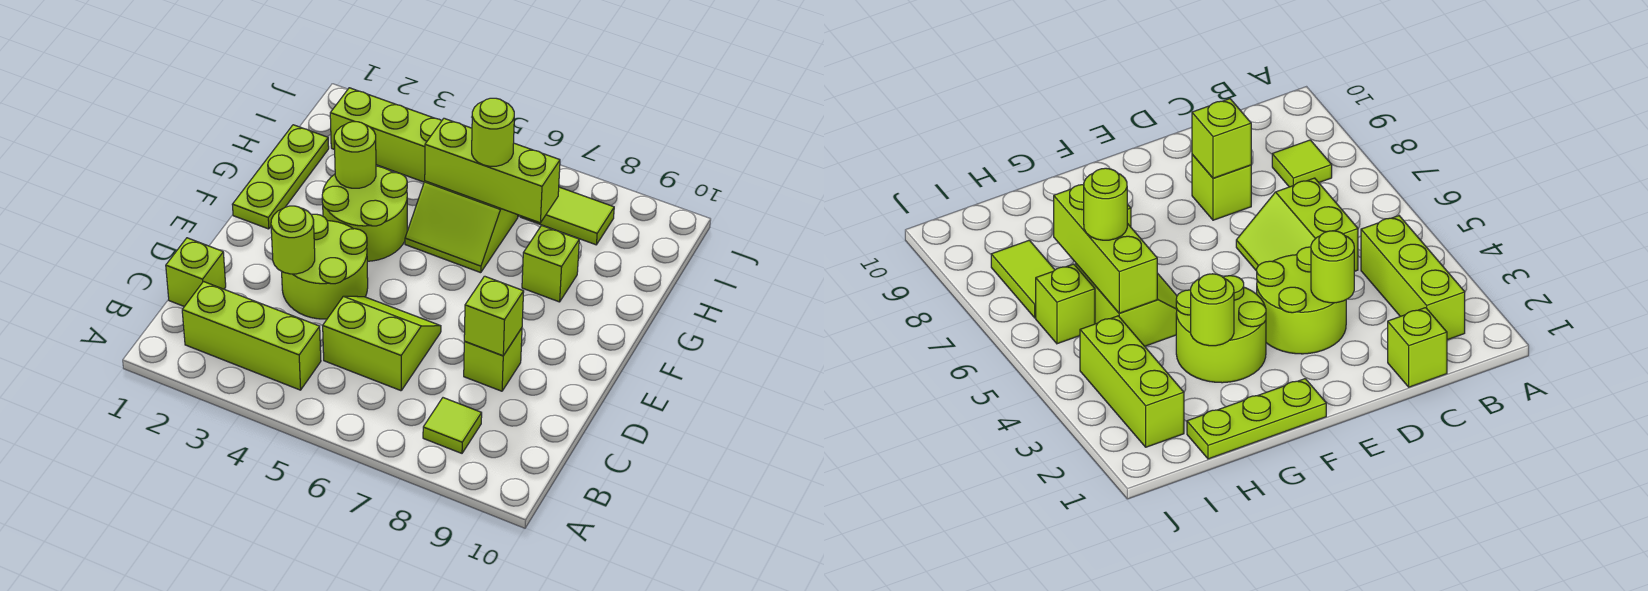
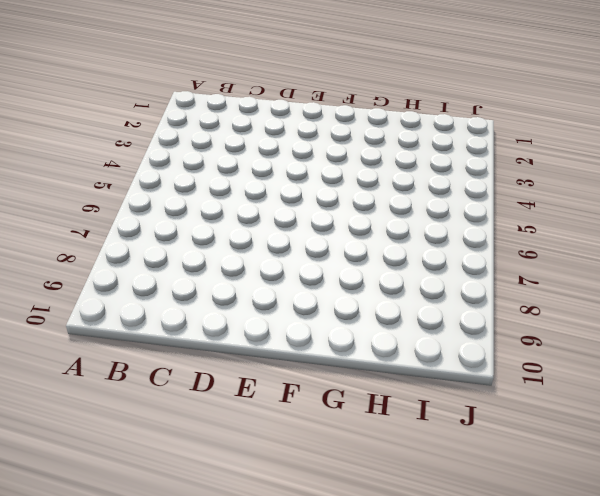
none -> lime 1x3 brick [182,282,321,390]
none -> lime 1x1 tile [423,398,482,453]
none -> lime 1x1 brick [166,238,226,307]

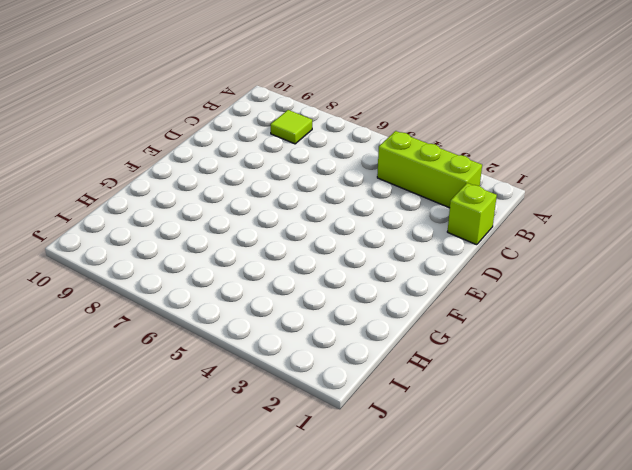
none -> lime 2x2 slope [323,296,441,391]
none -> lime 2x2 round brick [282,214,368,319]
none -> lime 1x1 brick [464,328,522,391]

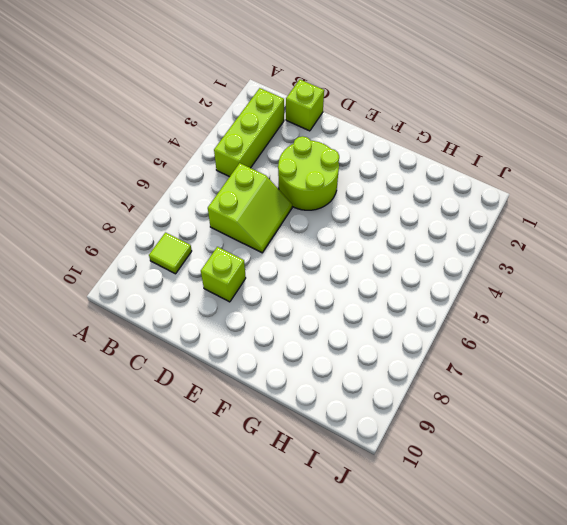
none -> lime 1x3 plate [232,125,329,229]
none -> lime 2x2 round brick [322,166,407,261]
none -> lime 2x2 slope [405,181,518,273]

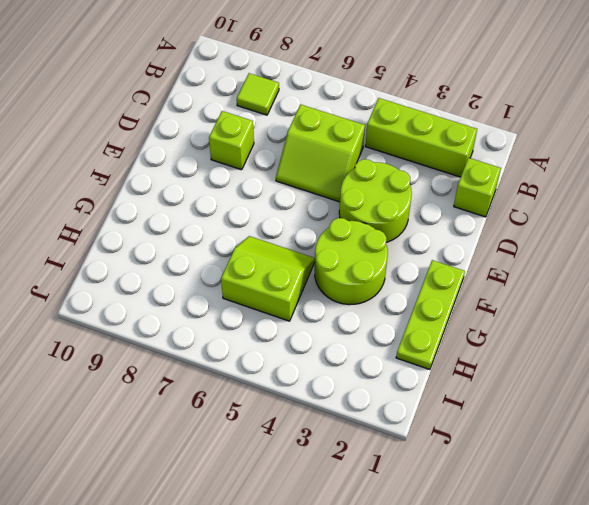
none -> lime 1x1 brick [522,225,579,302]
none -> lime 1x3 brick [330,88,442,182]
none -> lime 1x1 brick [1036,264,1095,344]

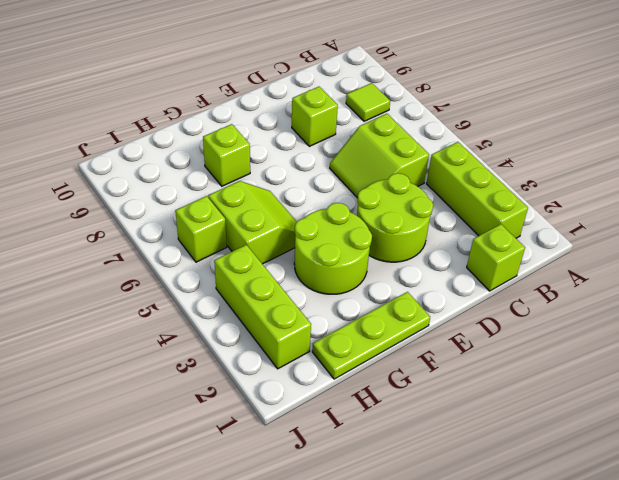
none -> lime 1x2 tile [520,187,614,245]
none -> lime 1x1 round brick [271,206,315,274]
none -> lime 1x1 brick [464,276,524,356]

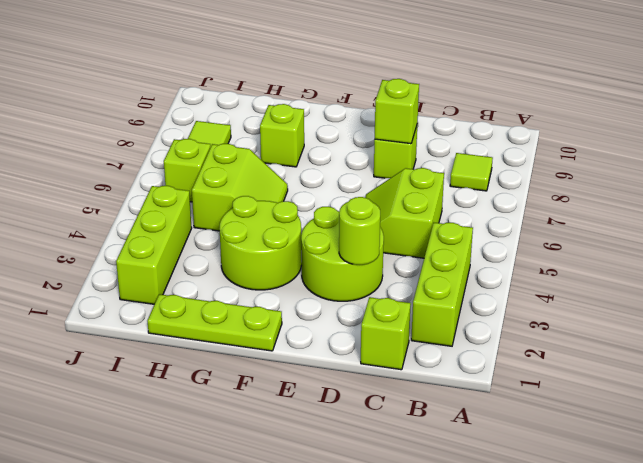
none -> lime 1x1 round brick [334,122,376,188]
none -> lime 1x3 brick [425,118,560,223]
none -> lime 1x1 round brick [472,98,514,166]

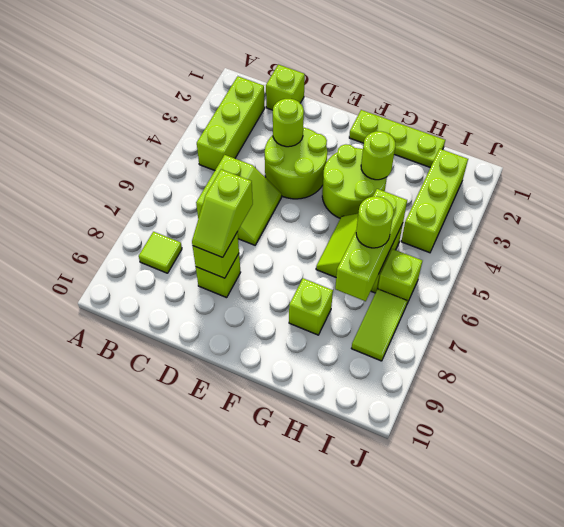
lime 1x2 slope [192,169,253,257] -> none

